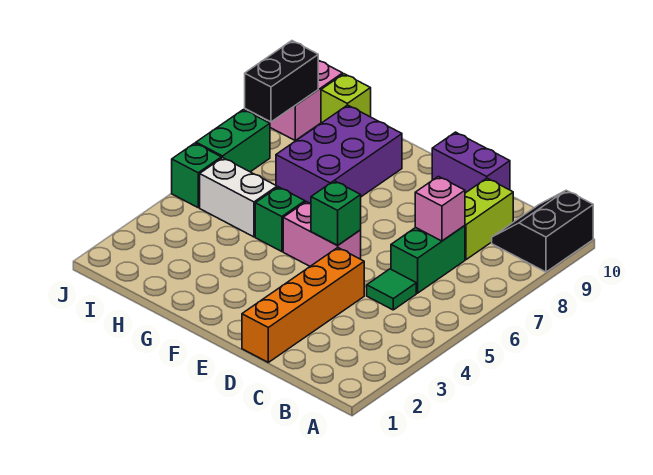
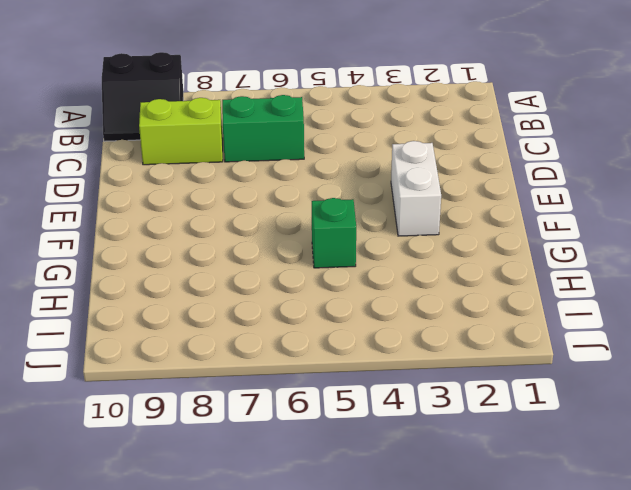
white 1x2 brick [391,141,441,236] -> white 1x2 brick moved to [200,158,277,237]
none -> green 1x1 tile [367,269,416,310]
none -> orange 1x4 brick [242,248,364,362]
none -> purple 1x2 brick [432,132,510,193]

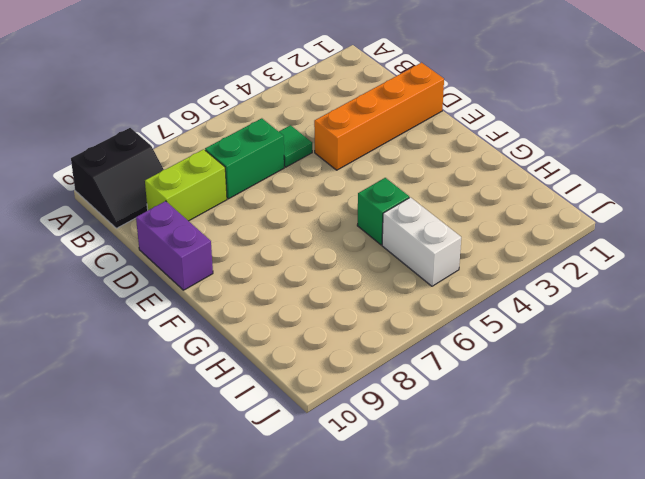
none -> pink 1x2 brick [283,202,361,266]
none -> purple 2x3 brick [276,105,402,204]
none -> lime 1x1 brick [321,74,371,123]

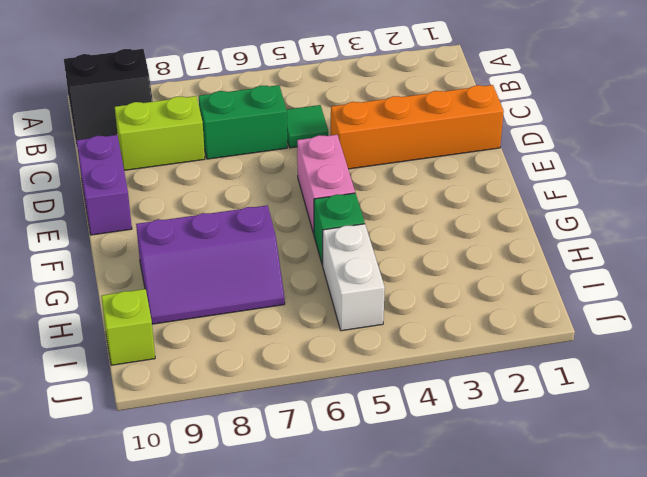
purple 2x3 slope [136,205,285,324] -> purple 2x3 brick [276,105,402,204]
none -> green 1x1 brick [172,143,221,208]
none -> green 1x2 brick [196,110,270,172]
none -> pink 1x2 brick [269,60,343,140]

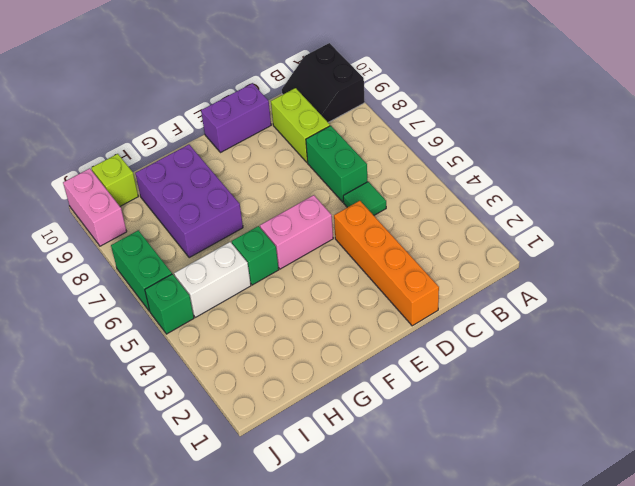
none -> pink 1x1 brick [415,176,465,241]
none -> green 1x1 brick [311,181,361,245]
none -> black 1x2 brick [245,41,318,122]

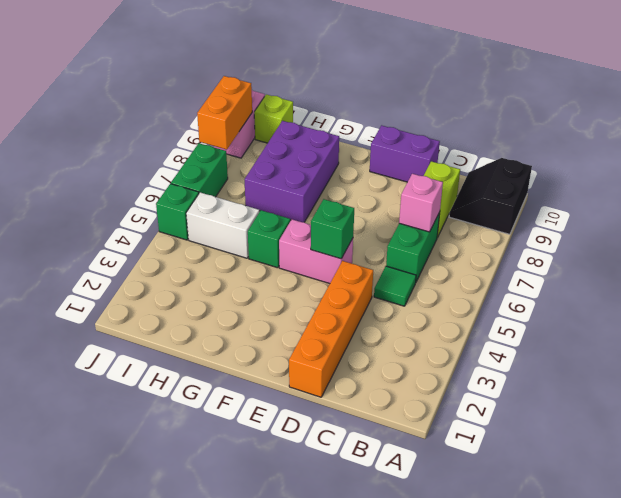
orange 1x2 brick [197,76,252,150] -> black 1x2 brick [245,41,318,122]

